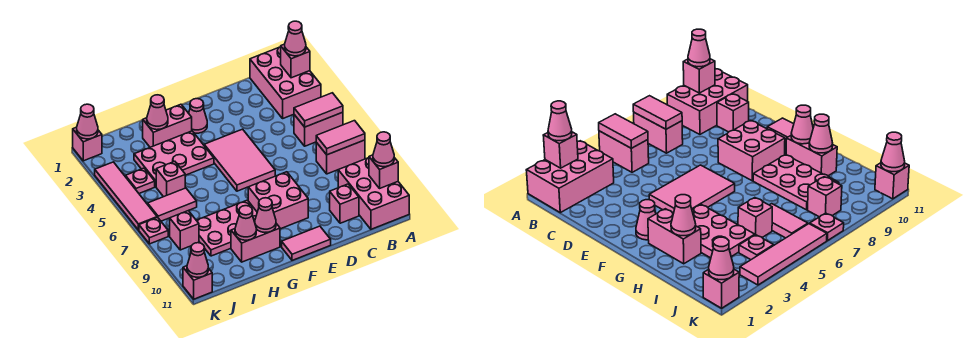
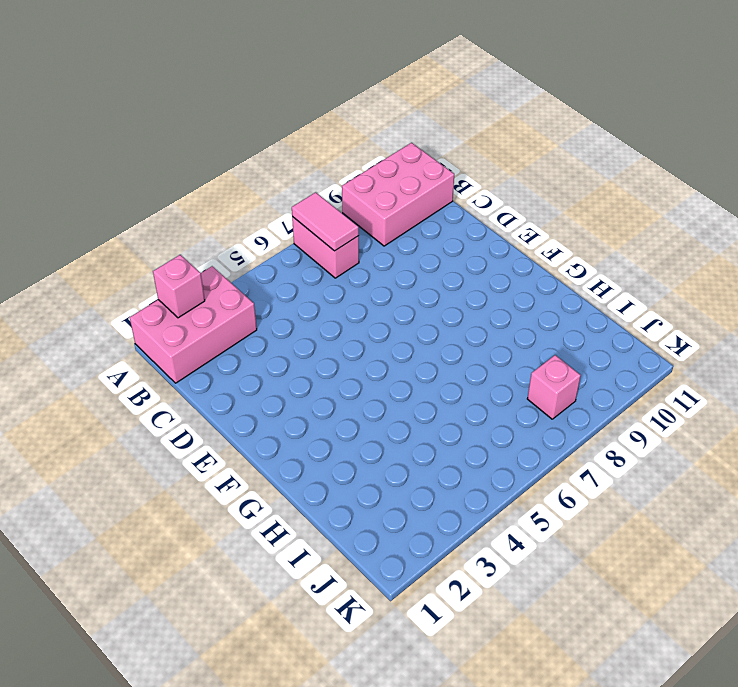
none -> pink 1x2 brick [294,112,343,146]
none -> pink 1x1 brick [330,184,359,223]
none -> pink 2x3 tile [204,129,275,191]
none -> pink 2x2 brick [248,172,308,229]

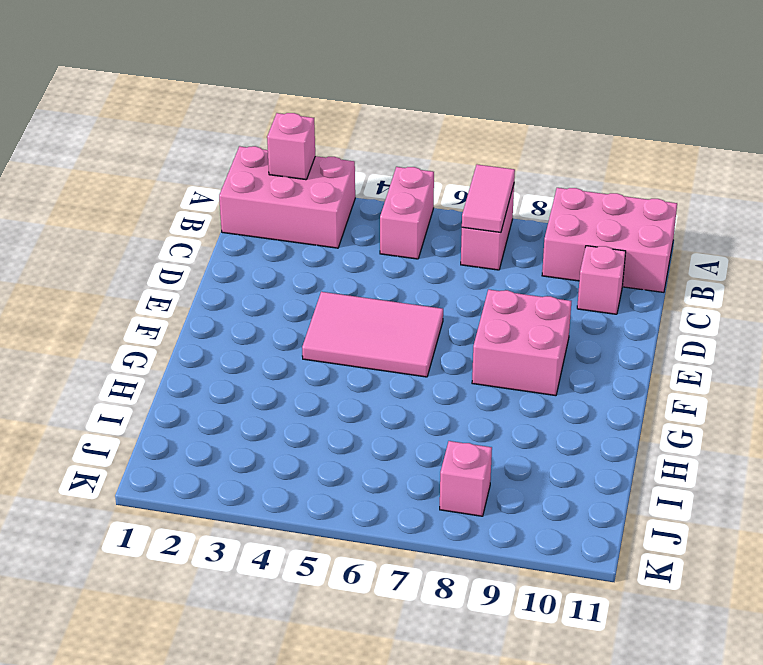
none -> pink 1x2 tile [282,226,331,260]
none -> pink 1x1 cone [189,99,207,133]
none -> pink 1x2 brick [143,104,192,147]
none -> pink 2x3 plate [134,131,214,187]

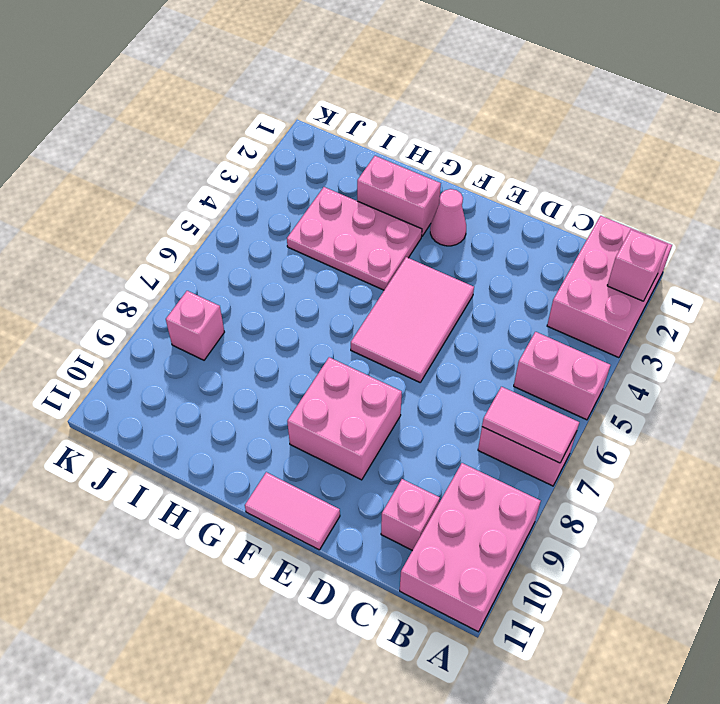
none -> pink 2x3 plate [196,200,257,256]
none -> pink 1x2 brick [231,221,280,262]
none -> pink 1x1 brick [156,161,185,197]
none -> pink 1x2 tile [148,188,197,221]

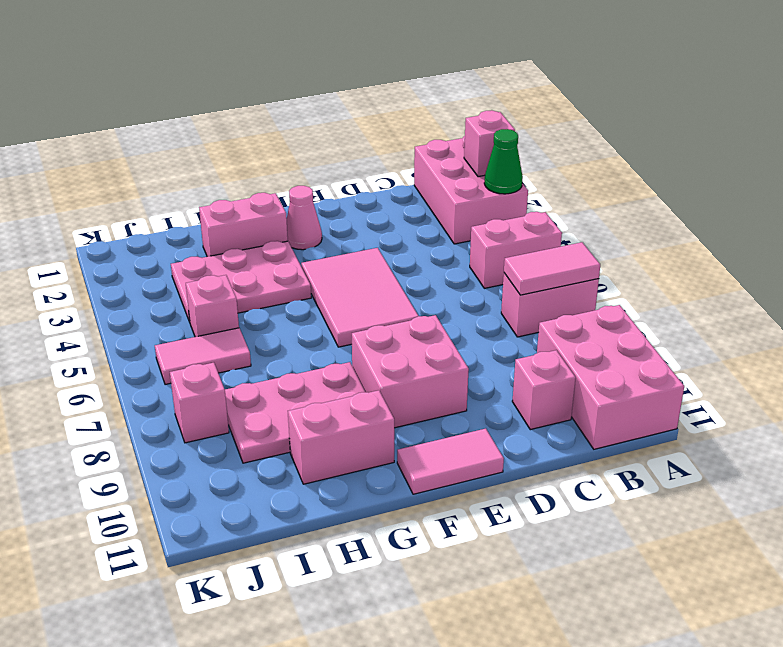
green 1x1 cone [484,129,523,194] -> none
none -> pink 1x1 plate [125,168,155,193]
none -> pink 1x1 brick [73,127,102,161]
none -> pink 1x4 tile [95,162,157,230]
none -> pink 1x1 plate [139,217,168,244]

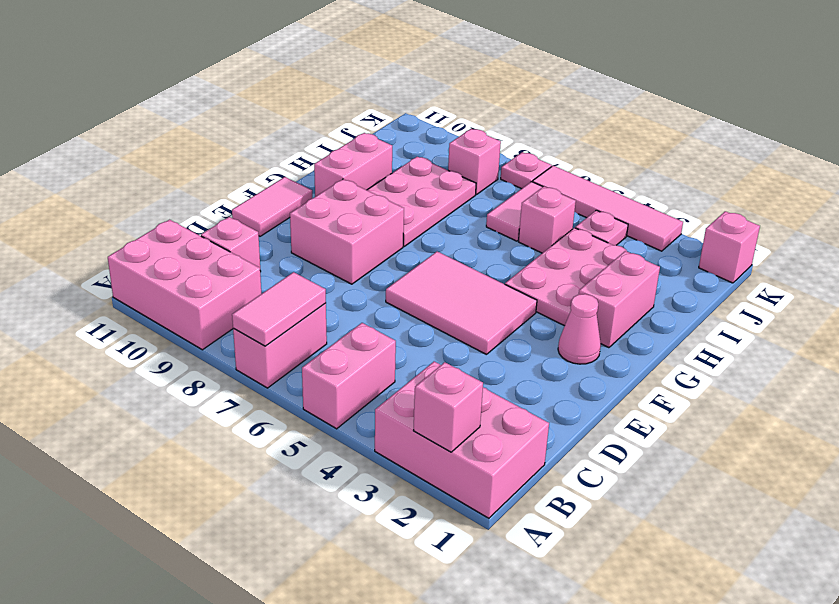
none -> pink 1x1 brick [183,266,212,299]
none -> pink 1x2 tile [294,93,343,127]
none -> pink 1x1 brick [369,155,398,188]
none -> pink 1x1 cone [255,198,276,232]

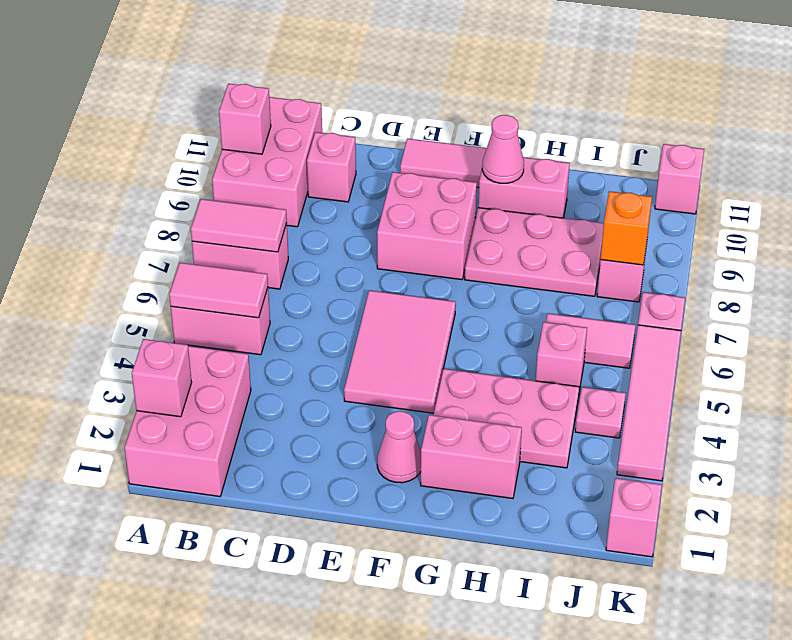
orange 1x1 brick [600,191,652,265] -> none
none -> pink 1x1 cone [147,95,168,130]
none -> pink 1x1 cone [235,206,256,240]
none -> pink 1x1 cone [77,104,98,139]
none -> pink 1x1 cone [187,243,208,277]

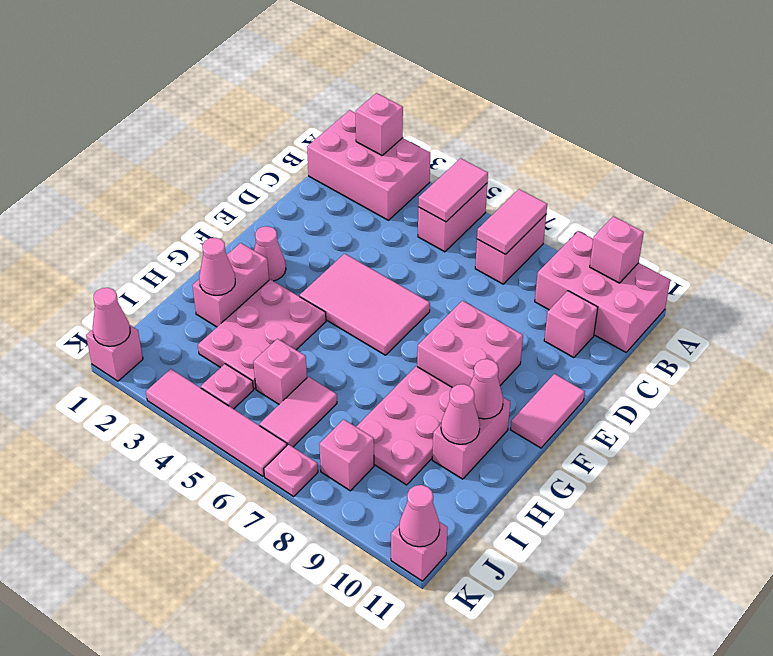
none -> pink 1x1 cone [285,21,306,56]
none -> pink 1x1 cone [373,132,394,167]

